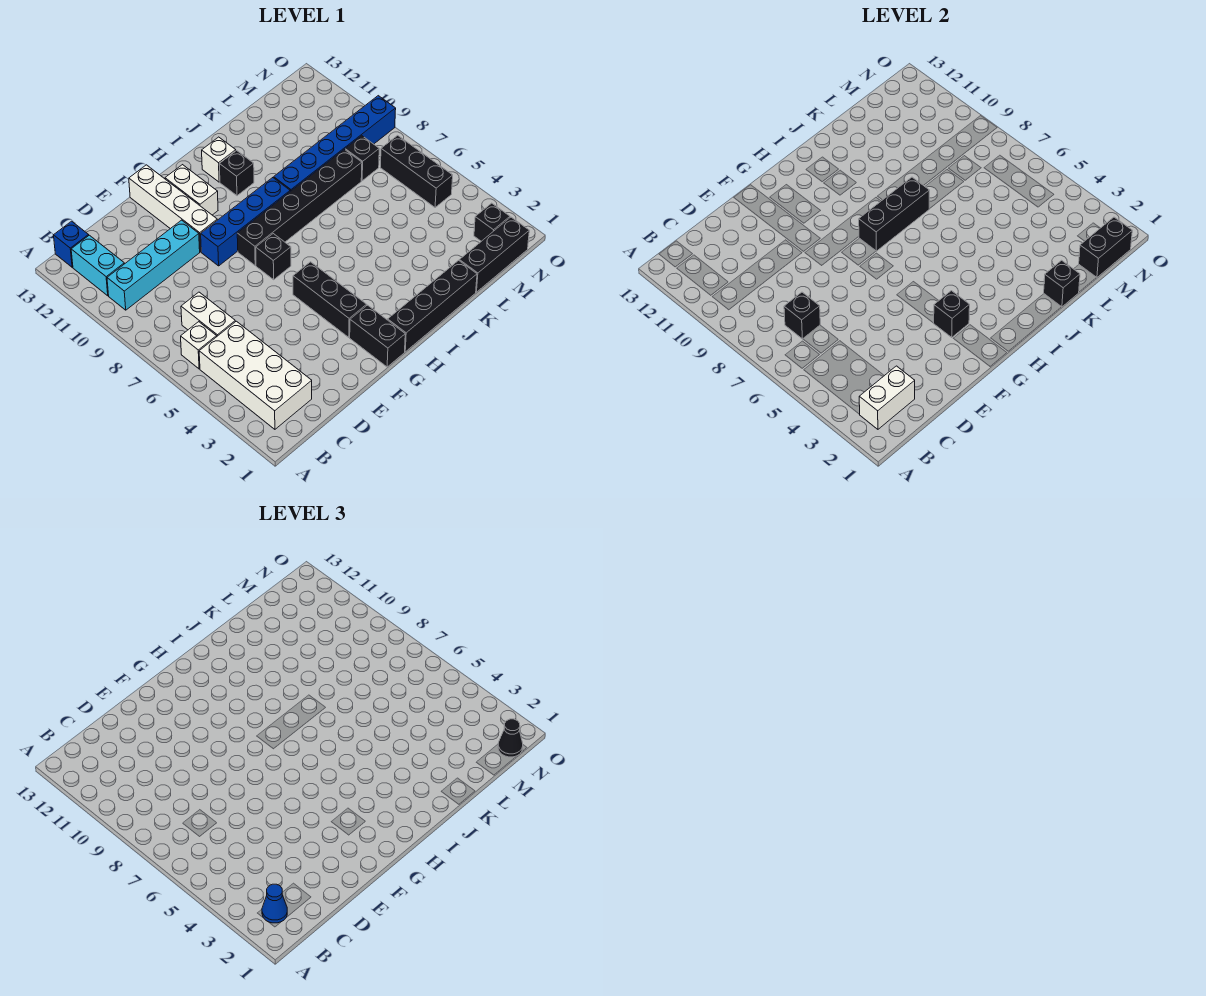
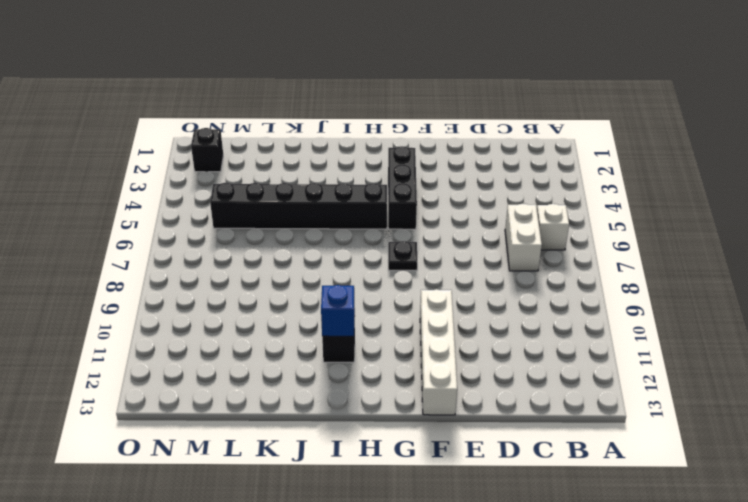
black 1x1 plate [388,241,417,270] -> black 1x1 brick [256,234,291,280]
black 1x6 brick [210,183,387,229] -> black 1x6 brick moved to [237,149,362,265]
blue 1x1 brick [321,285,355,336] -> blue 1x1 brick moved to [54,221,89,267]
none -> white 2x4 brick [199,321,312,429]
none -> cyan 1x4 brick [107,220,200,310]
none -> cyan 1x2 brick [71,235,124,296]

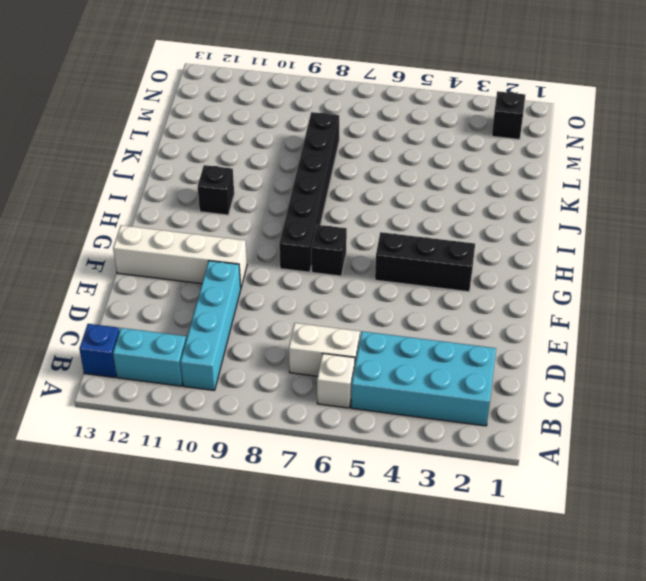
cyan 2x4 brick [351,331,496,426] -> white 2x4 brick [199,321,312,429]
none -> blue 1x4 brick [201,178,290,266]
none -> black 1x2 brick [350,305,405,367]
none -> white 1x2 brick [165,165,218,215]

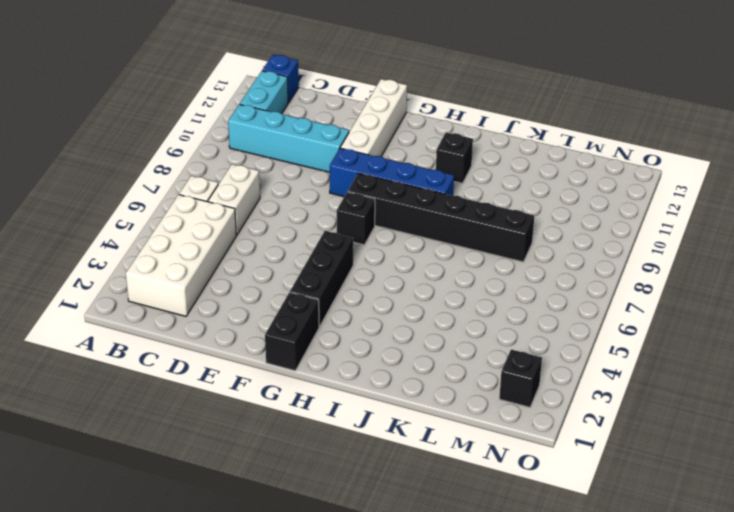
none -> white 1x2 brick [165,165,218,215]
none -> black 1x4 brick [388,260,477,352]
none -> white 1x1 brick [202,137,236,182]

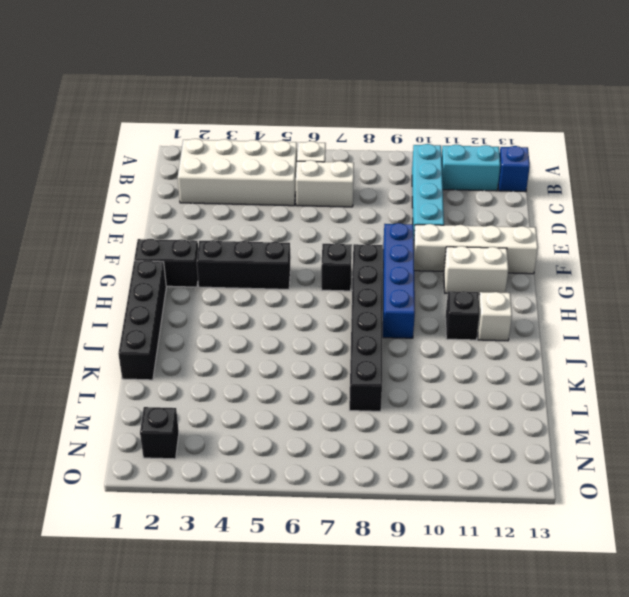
none -> blue 1x6 brick [274,96,396,191]
none -> black 1x3 brick [459,217,529,292]
none -> black 1x1 brick [345,136,379,181]

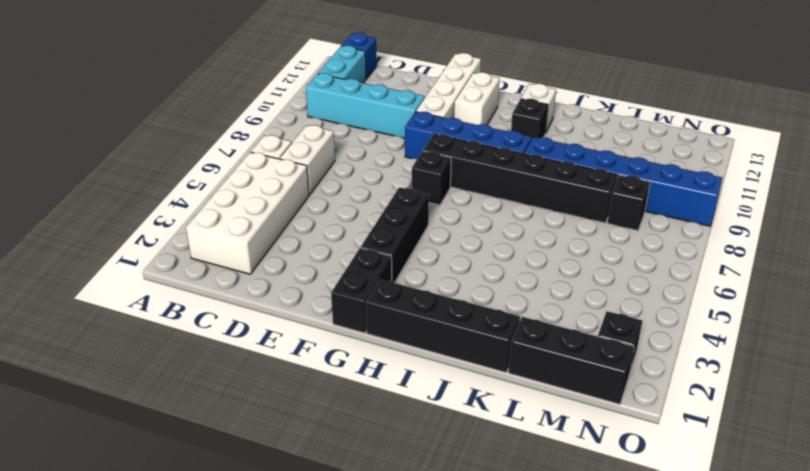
none -> black 1x3 brick [380,135,453,207]
none -> white 1x2 brick [859,366,915,429]
none -> black 1x1 brick [784,292,820,339]

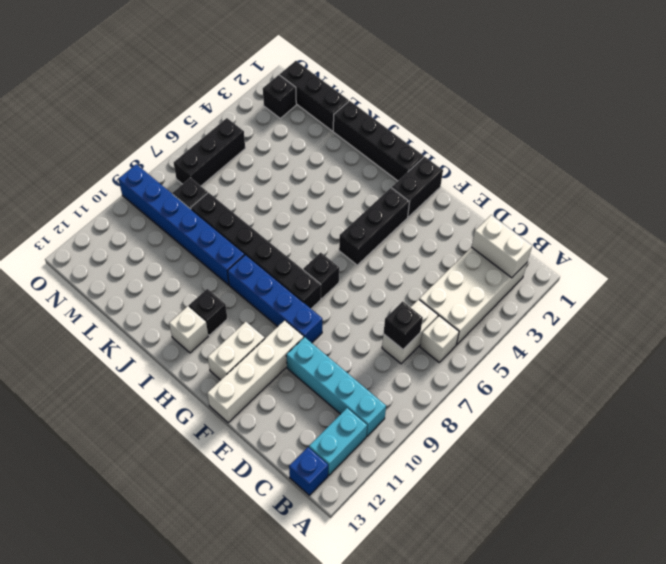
none -> black 1x1 brick [934,291,970,337]
none -> black 1x3 brick [859,177,929,251]
none -> black 1x1 brick [1044,260,1080,307]

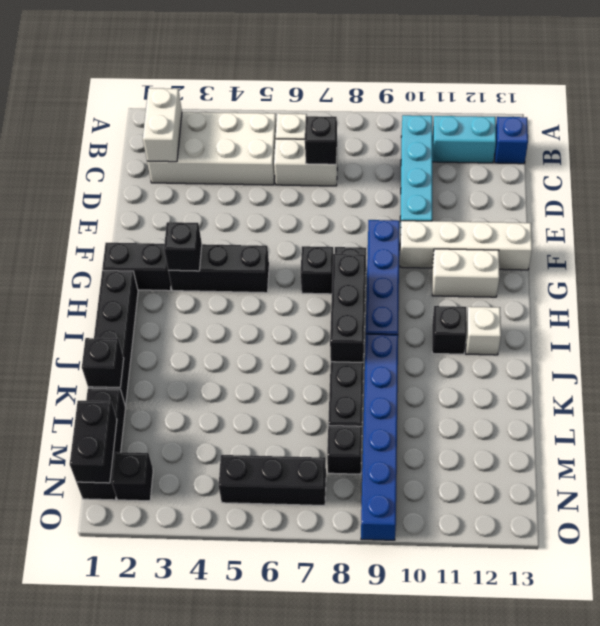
none -> blue 1x1 cone [262,884,287,923]
none -> black 1x1 cone [498,719,523,757]

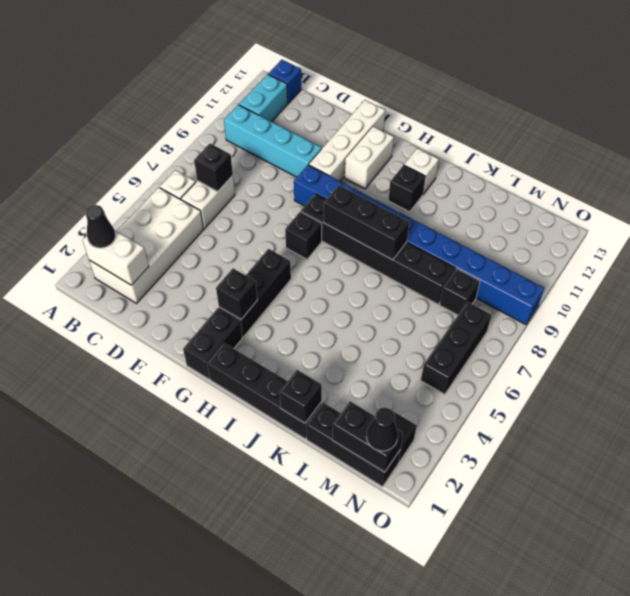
black 1x1 cone [86,205,116,248] -> blue 1x1 cone [262,884,287,923]

